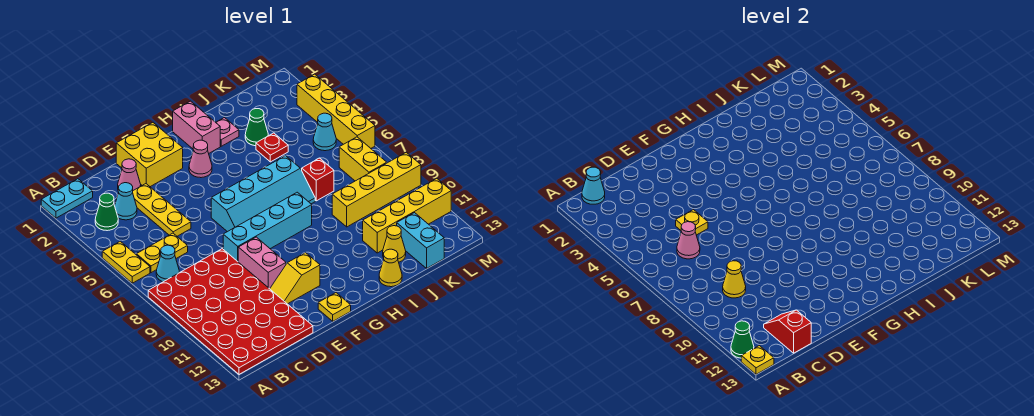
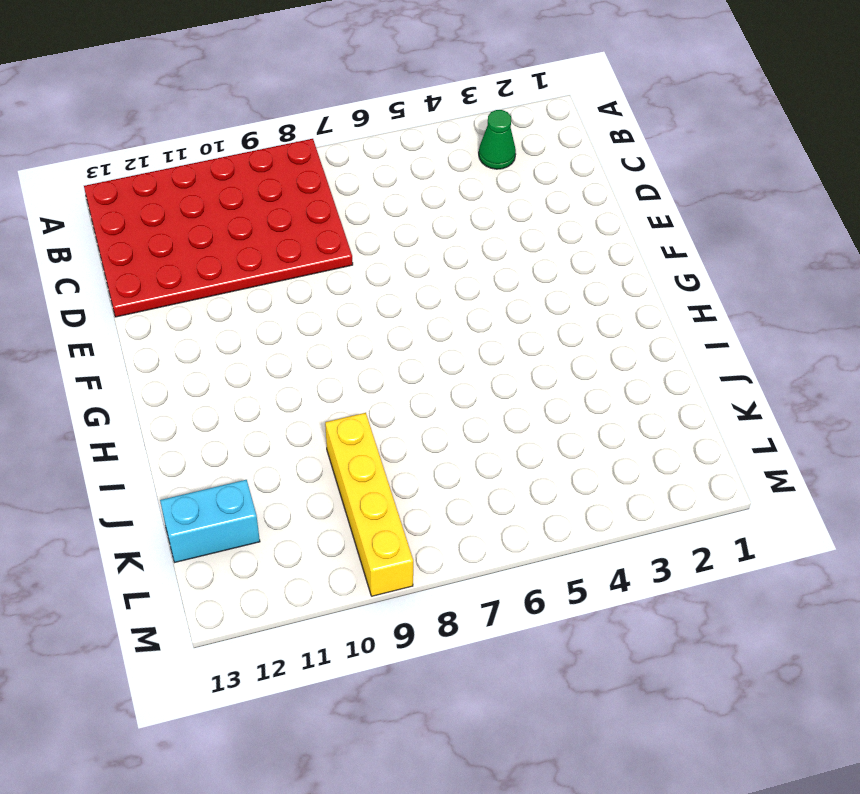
none -> cyan 1x2 plate [41,179,93,218]
none -> yellow 1x2 plate [102,241,150,283]
none -> yellow 1x2 plate [136,233,188,273]
none -> cyan 1x1 cone [156,245,179,282]

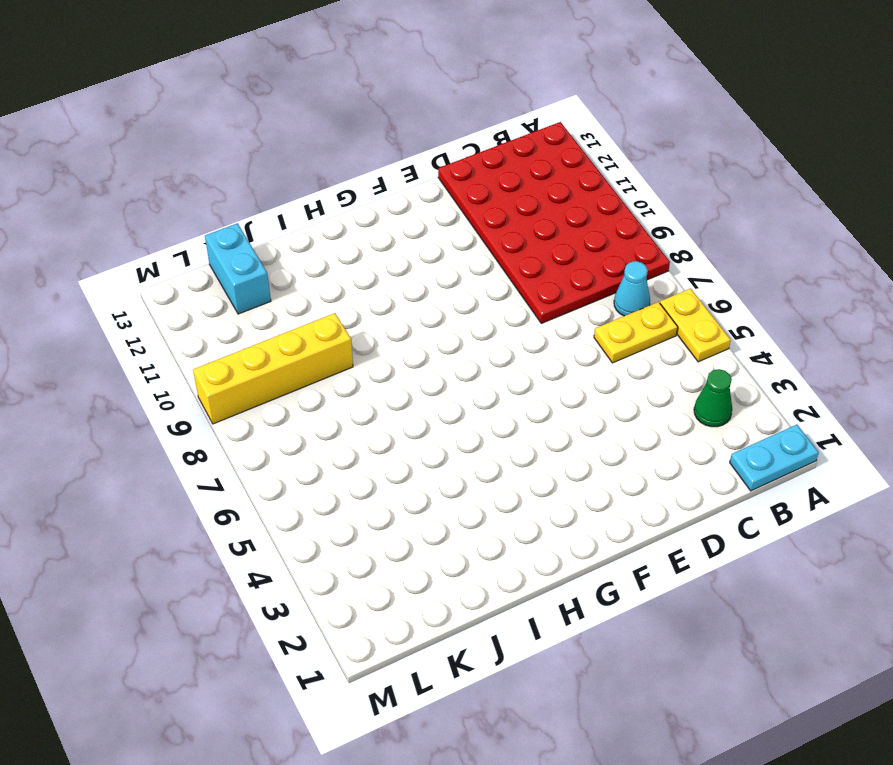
none -> cyan 1x1 cone [115,183,137,220]
none -> pink 1x1 cone [118,159,141,190]
none -> yellow 1x3 plate [133,184,191,236]
none -> yellow 2x2 brick [116,123,183,187]

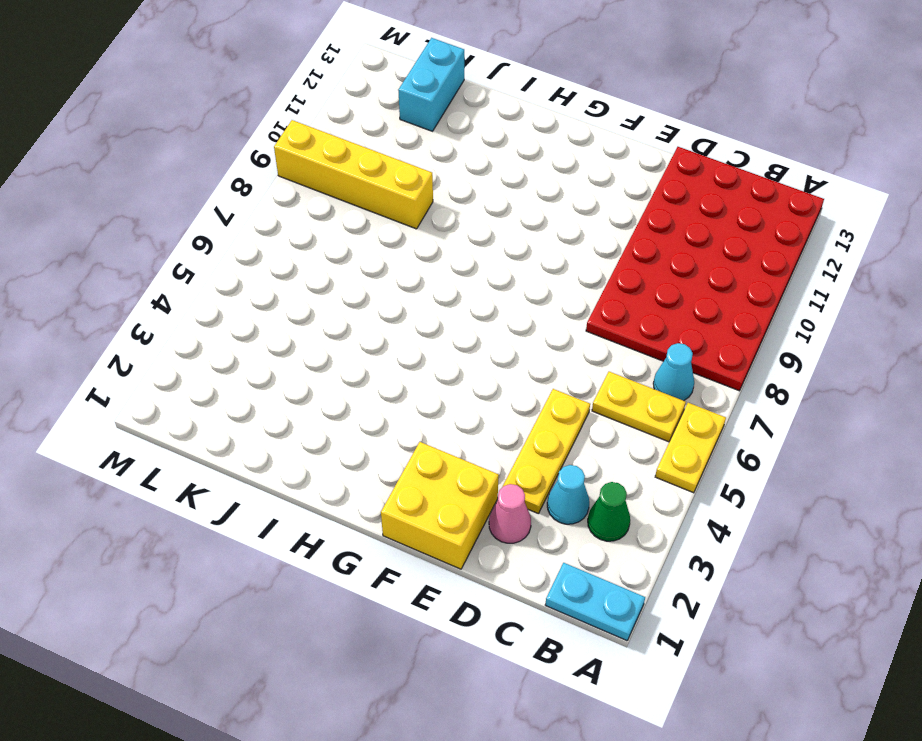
none -> cyan 1x4 brick [223,192,312,261]
none -> pink 1x2 brick [238,237,286,289]
none -> yellow 1x2 slope [270,252,320,304]
none -> cyan 2x4 slope [211,156,315,232]

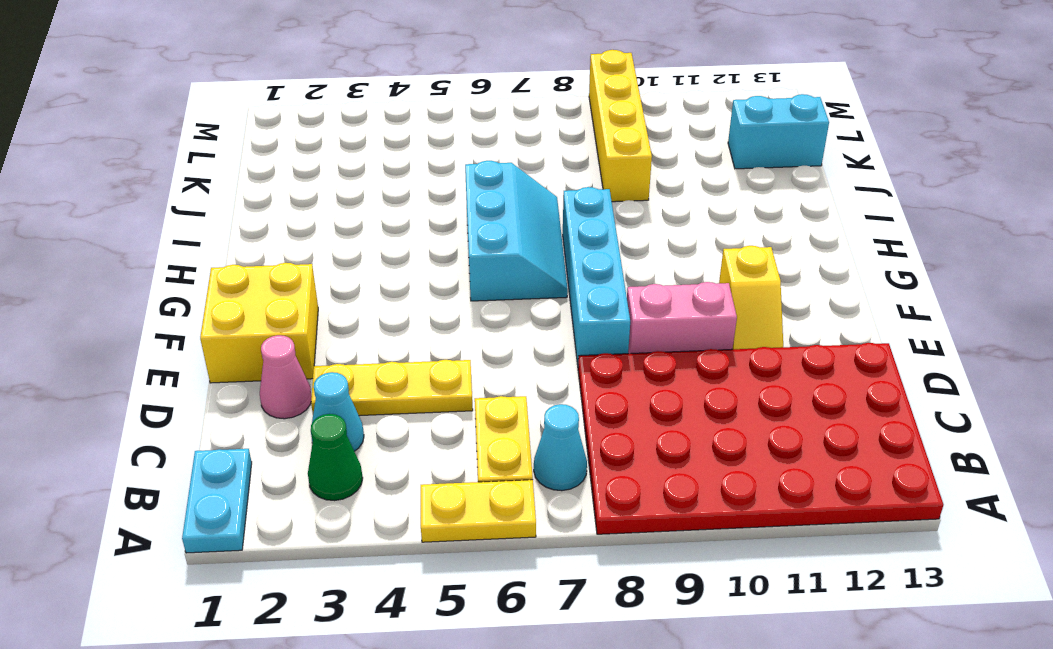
cyan 2x3 slope [465,161,568,301] -> cyan 2x4 slope [211,156,315,232]
none -> yellow 1x1 plate [318,293,351,321]
none -> pink 1x1 cone [189,140,212,178]
none -> pink 1x2 brick [173,101,220,153]
none -> pink 1x1 plate [216,118,239,146]

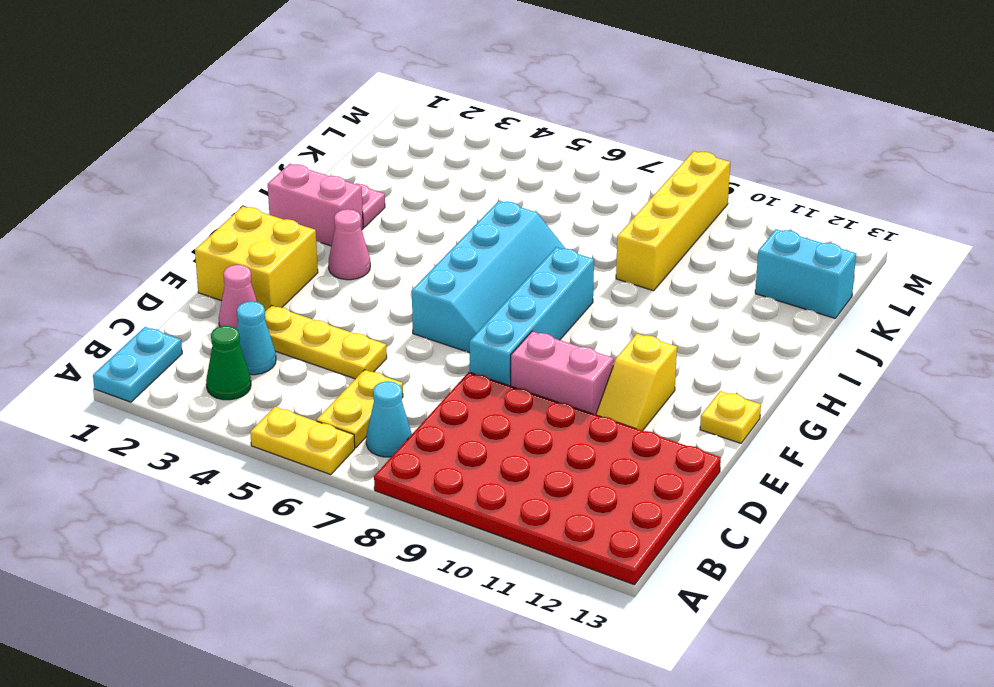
none -> yellow 1x1 cone [379,249,402,287]
none -> green 1x1 cone [245,109,268,146]
none -> red 1x1 plate [256,133,288,162]
none -> red 1x1 brick [302,158,334,201]

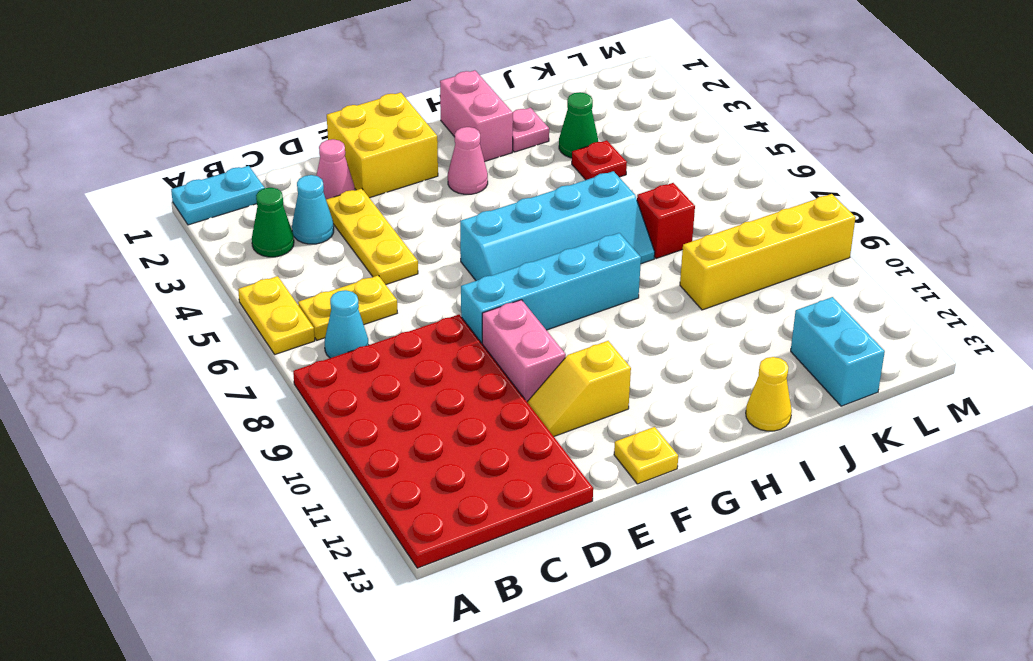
none -> yellow 1x4 brick [363,178,451,253]
none -> yellow 1x1 cone [383,226,406,262]
none -> cyan 1x1 cone [313,113,336,151]
none -> yellow 1x2 brick [339,137,387,181]

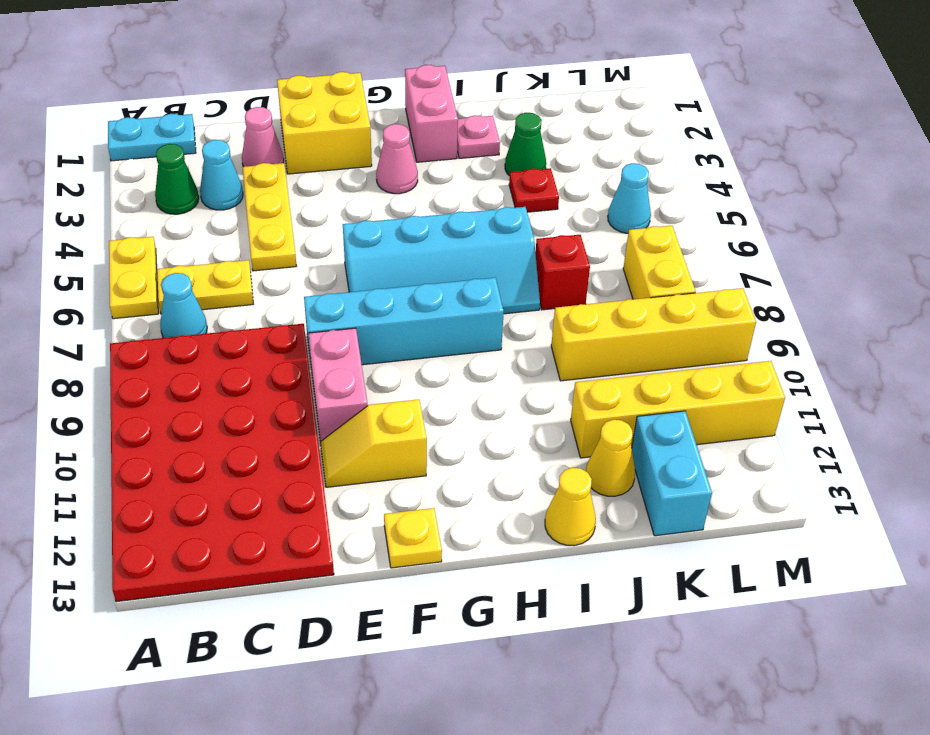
none -> yellow 1x4 brick [297,74,375,148]
none -> green 1x1 cone [731,321,754,358]
none -> yellow 1x1 plate [741,346,774,374]
none -> cyan 1x1 cone [582,167,605,204]

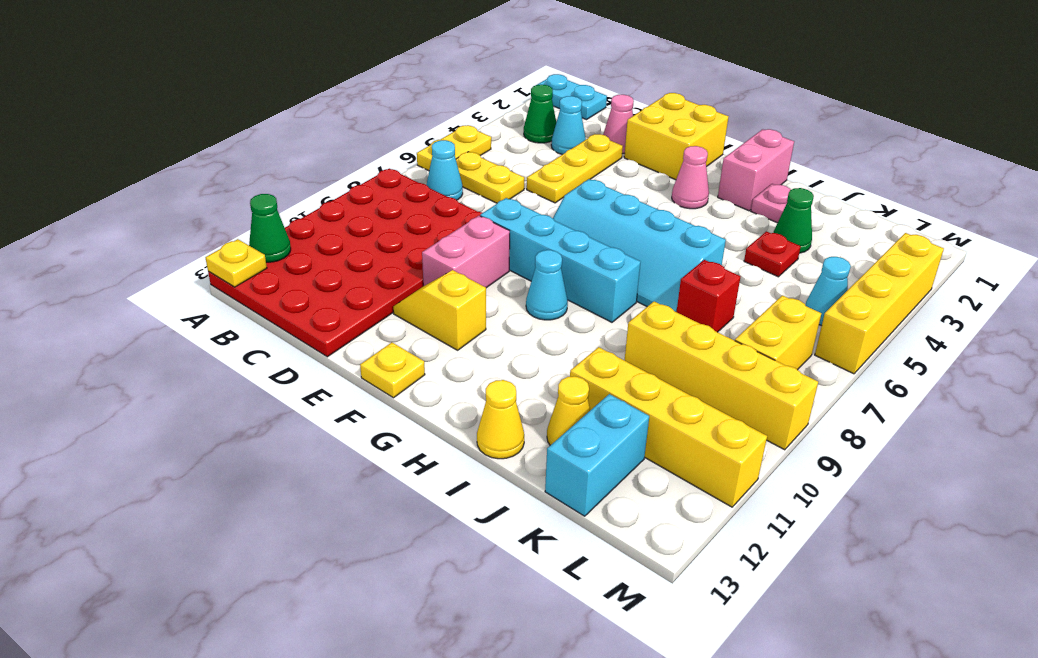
cyan 1x1 cone [526,250,568,320] -> cyan 1x1 cone moved to [582,167,605,204]
none -> pink 1x1 cone [677,222,700,259]
none -> yellow 1x1 cone [723,261,746,298]
none -> red 1x2 slope [764,310,811,353]
none -> yellow 1x1 plate [676,210,708,235]

